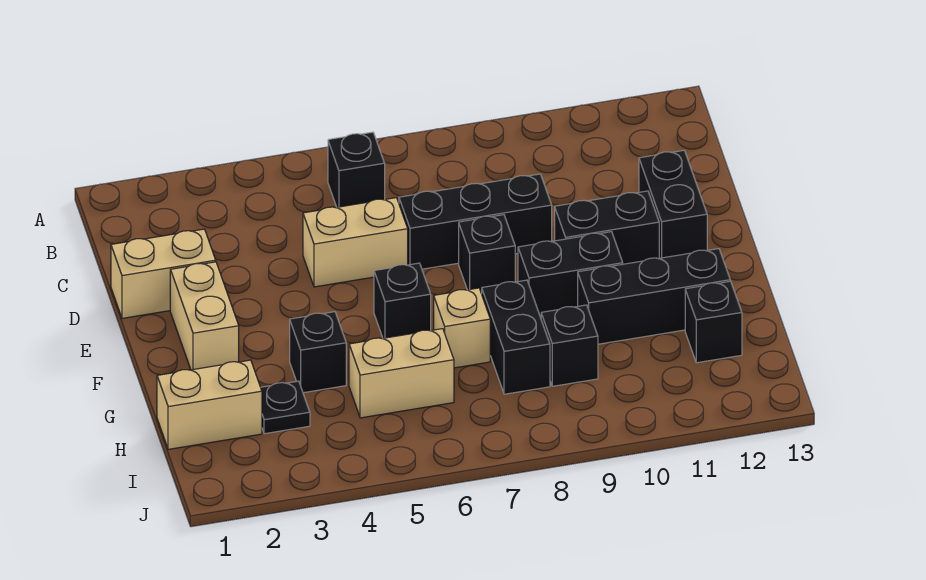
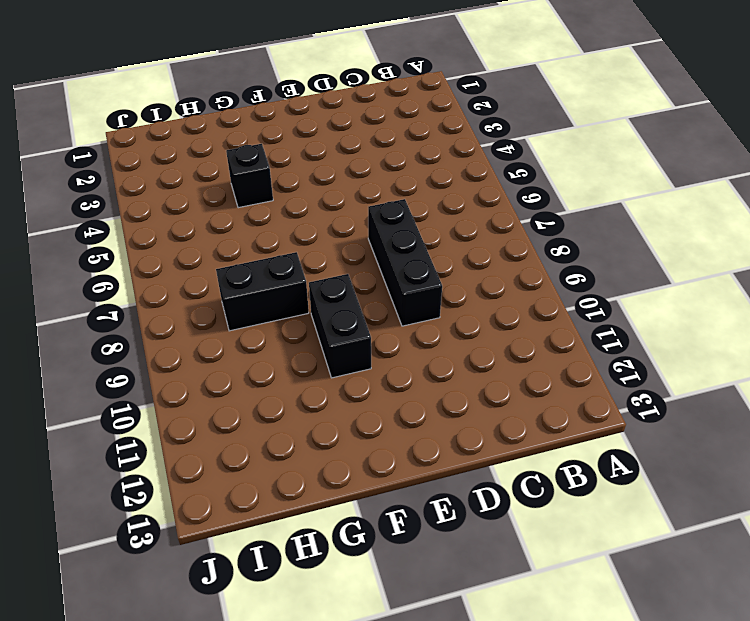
none -> black 1x1 brick [328,132,385,207]
none -> tan 1x2 brick [111,229,216,318]
none -> tan 1x2 brick [303,198,408,287]

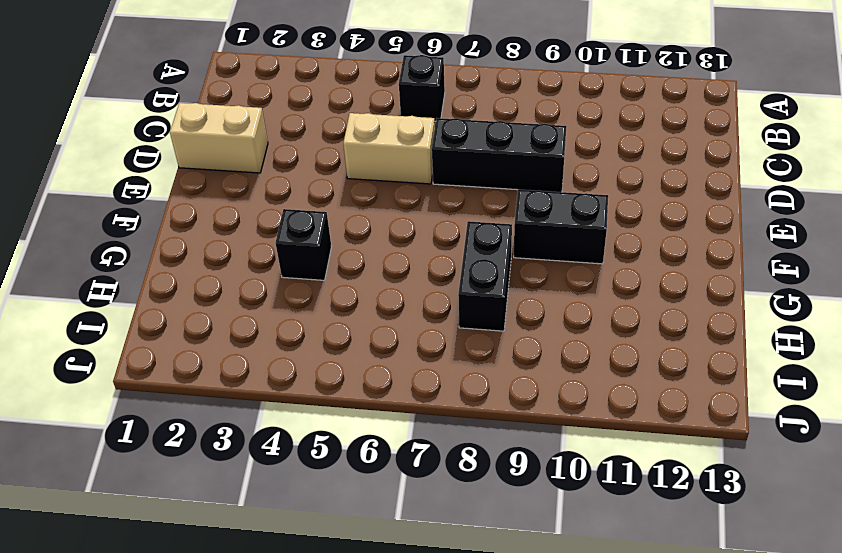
none -> black 1x2 brick [639,150,707,258]
none -> tan 1x2 brick [170,262,239,370]
none -> black 1x1 brick [459,215,515,294]

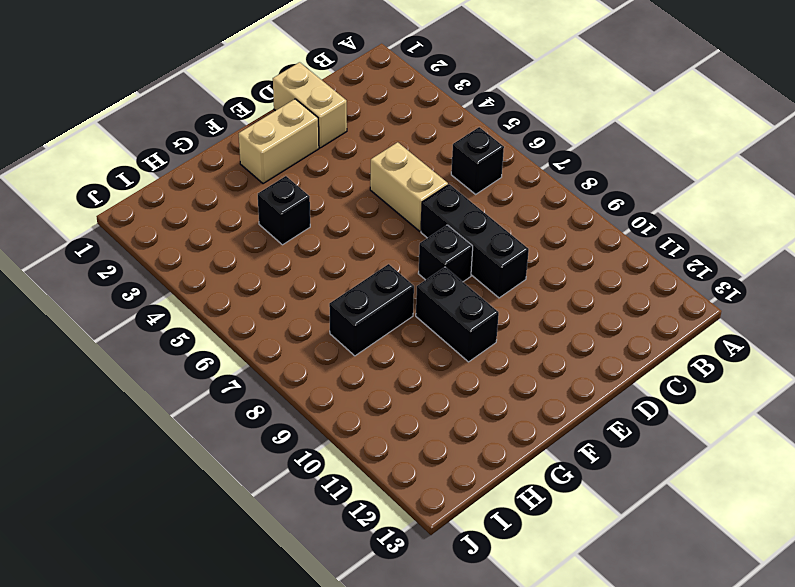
none -> black 1x2 brick [639,150,707,258]
none -> black 1x2 brick [555,191,659,264]
none -> black 1x1 brick [374,263,431,338]

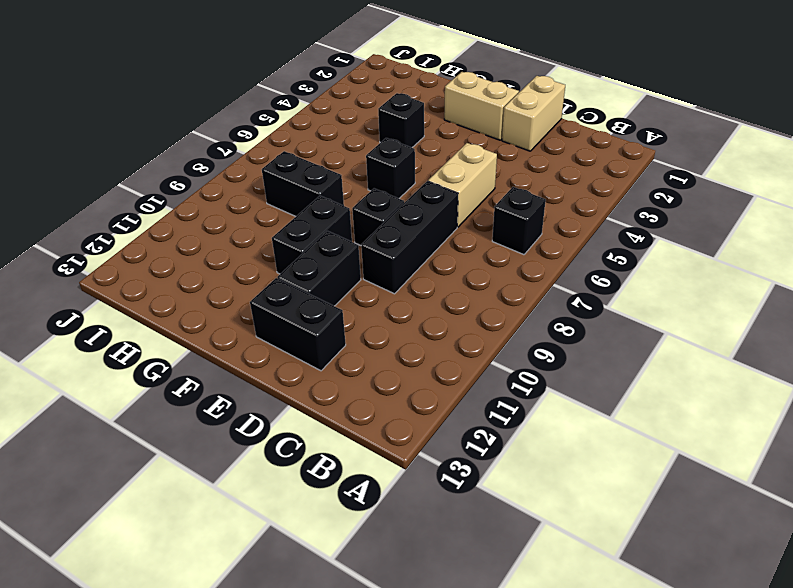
none -> tan 1x1 brick [434,288,490,368]
none -> black 1x3 brick [578,249,730,344]
none -> tan 1x2 brick [157,360,262,449]

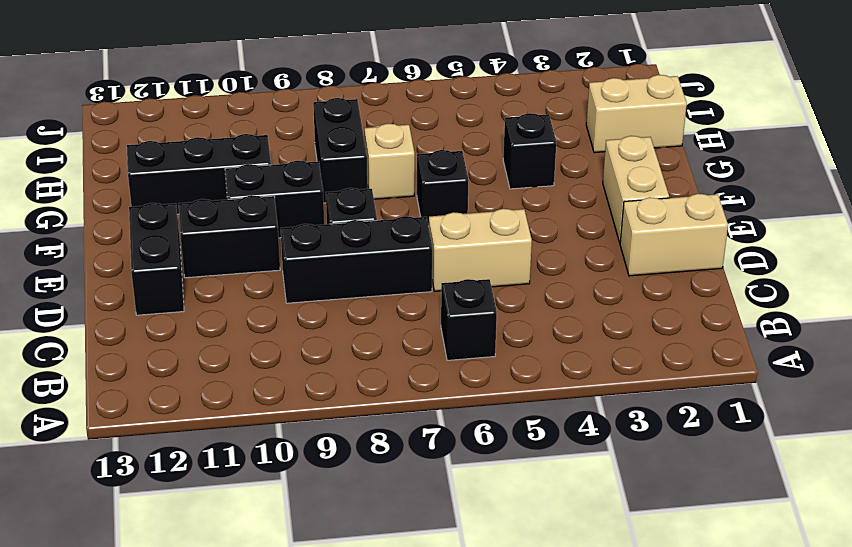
none -> black 1x1 plate [261,381,310,434]
none -> tan 1x2 brick [349,329,454,418]
none -> black 1x1 brick [541,305,598,386]

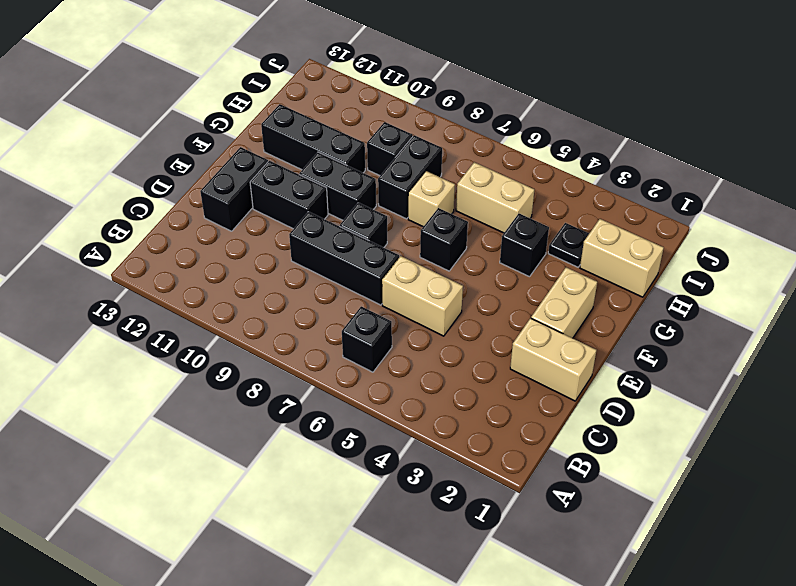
none -> black 1x1 brick [685,281,742,363]

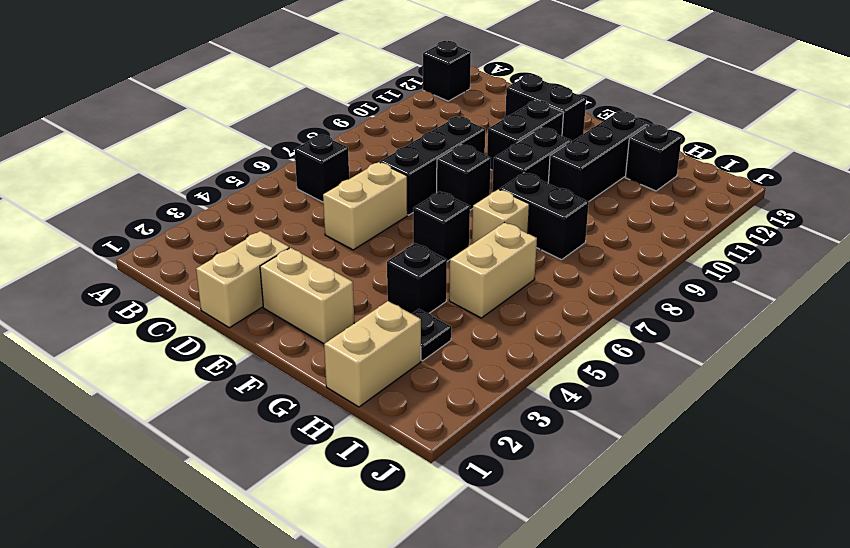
black 1x1 brick [423,41,471,101] -> black 1x1 brick moved to [541,305,598,386]

